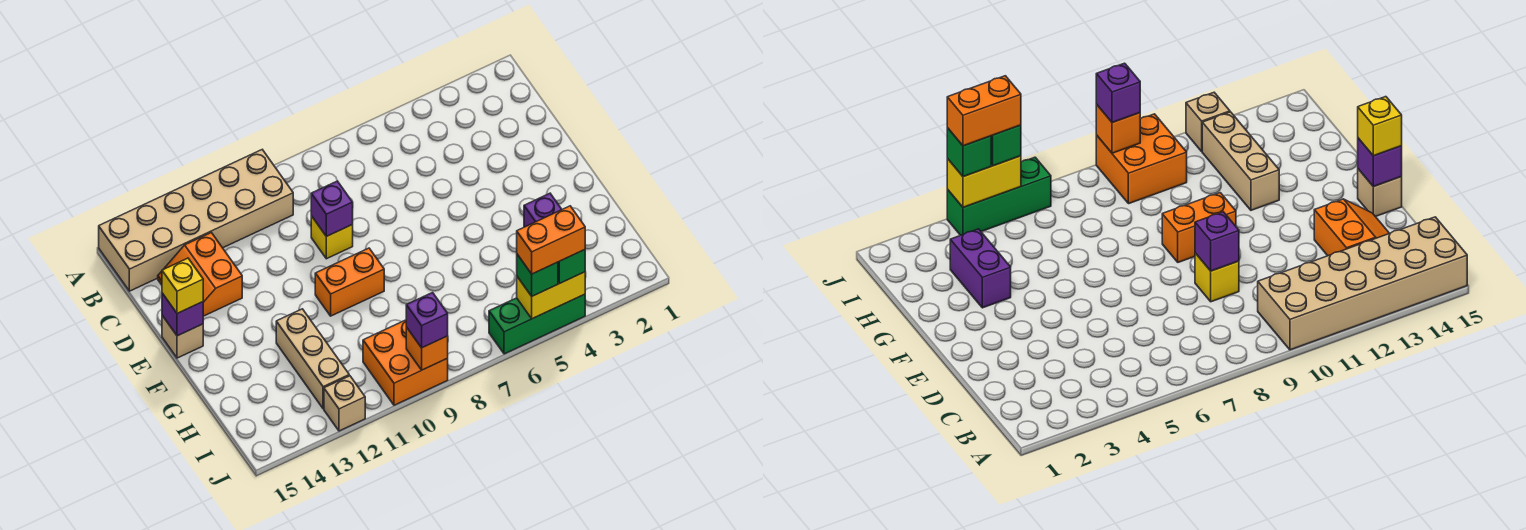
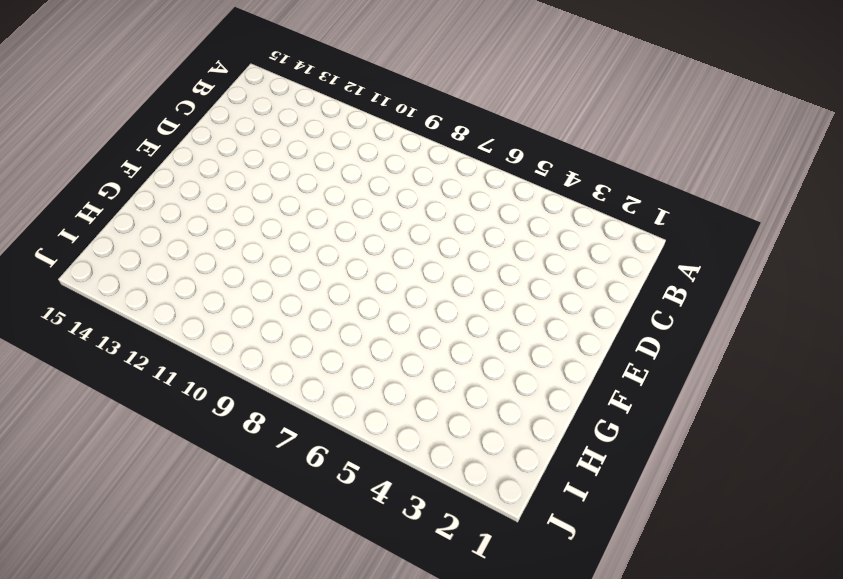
none -> tan 2x6 brick [99,150,293,291]
none -> orange 2x2 slope [158,233,242,316]
none -> yellow 1x1 brick [311,216,353,259]

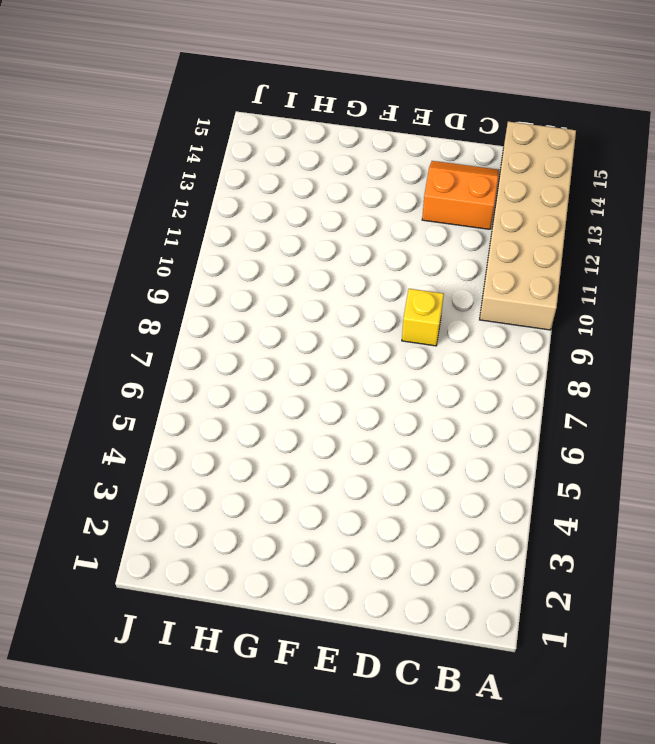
none -> tan 1x1 brick [162,316,203,358]
none -> orange 1x2 brick [315,248,384,316]
none -> purple 1x2 brick [524,193,562,227]

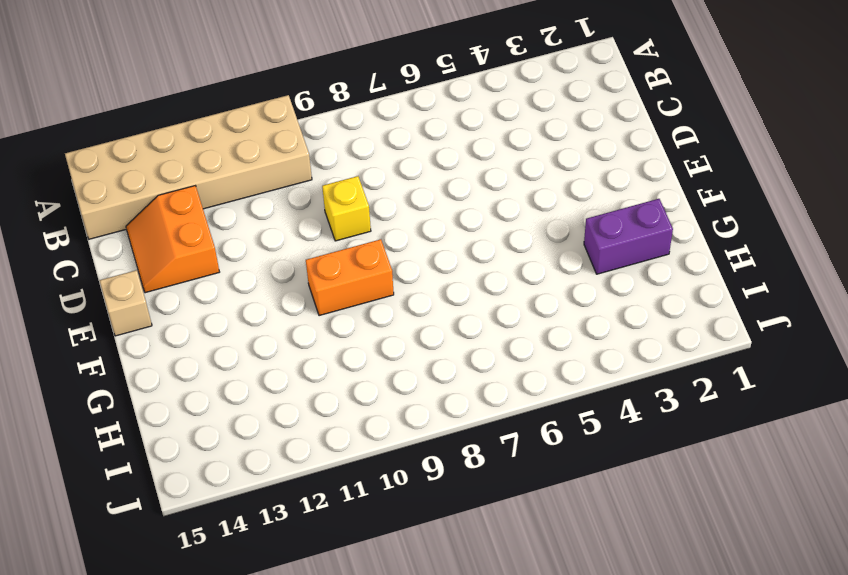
purple 1x2 brick [584,199,673,274] -> purple 1x2 brick turned to [524,193,562,227]
none -> tan 1x3 brick [276,309,349,409]
none -> orange 2x2 brick [363,320,448,405]
none -> green 1x3 brick [489,294,585,354]

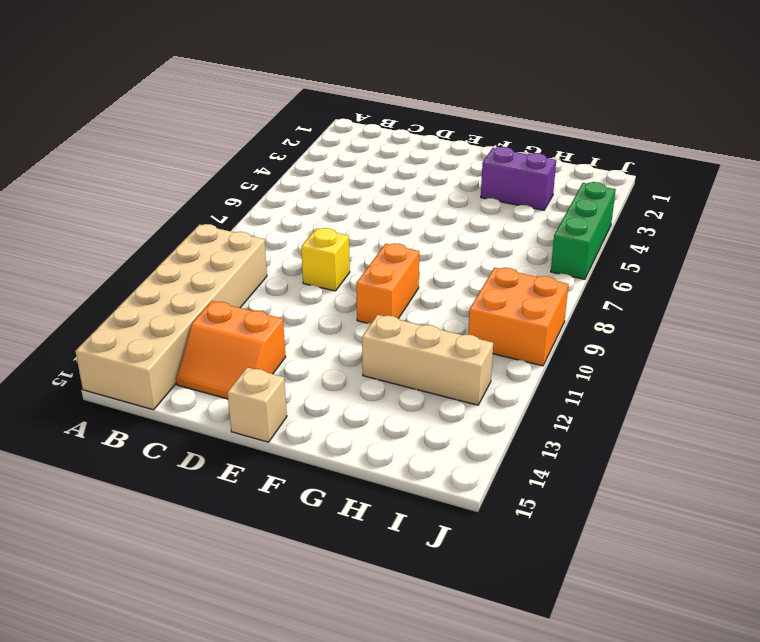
none -> tan 1x1 brick [324,376,365,431]
none -> purple 1x1 brick [311,181,353,237]
none -> purple 1x1 brick [162,293,203,336]

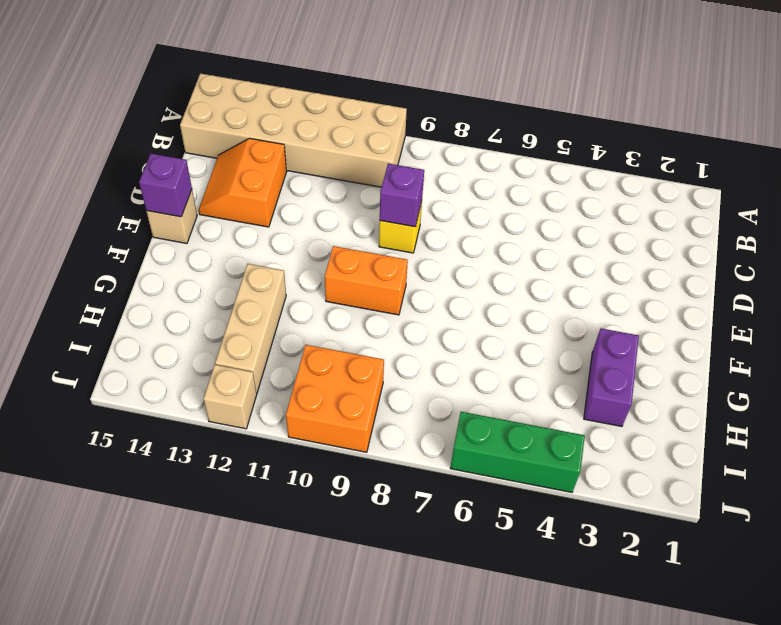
none -> yellow 1x2 brick [517,272,585,319]
none -> orange 1x1 brick [406,327,448,370]
none -> yellow 1x1 brick [162,258,203,313]

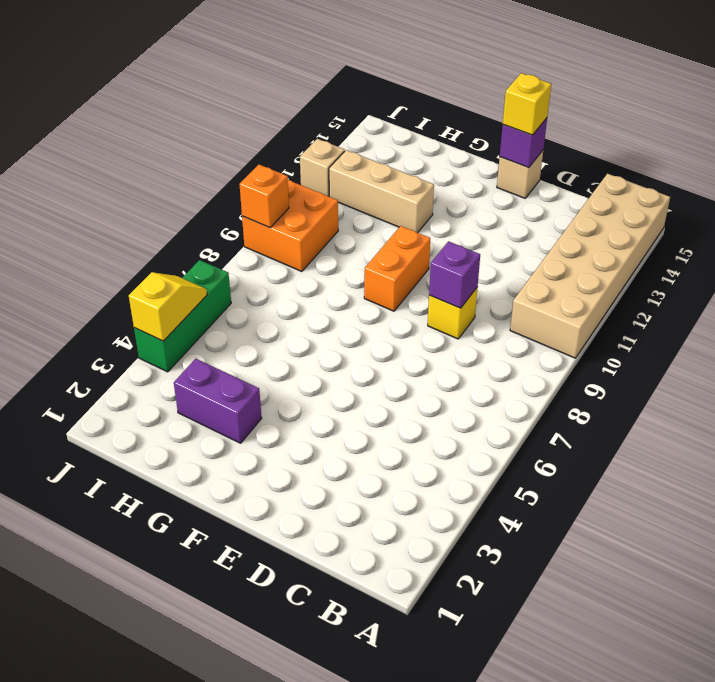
yellow 1x2 slope [129,272,207,341] -> yellow 1x2 brick [517,272,585,319]
none -> orange 2x2 slope [158,233,242,316]
none -> green 1x1 brick [558,250,585,284]
none -> green 1x1 brick [517,254,558,296]

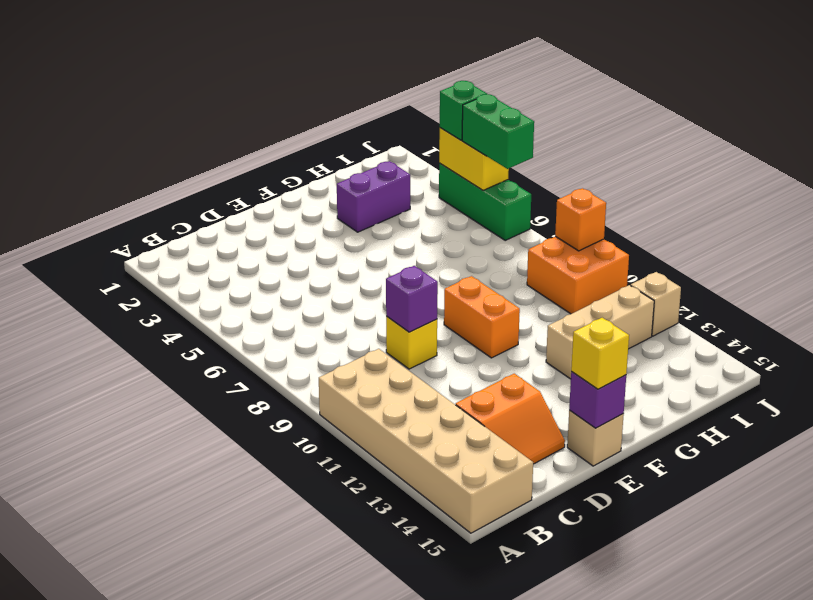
green 1x2 brick [462,94,534,169] -> green 1x1 brick [517,254,558,296]
none -> purple 1x1 brick [406,293,448,348]
none -> orange 1x2 brick [517,206,585,274]

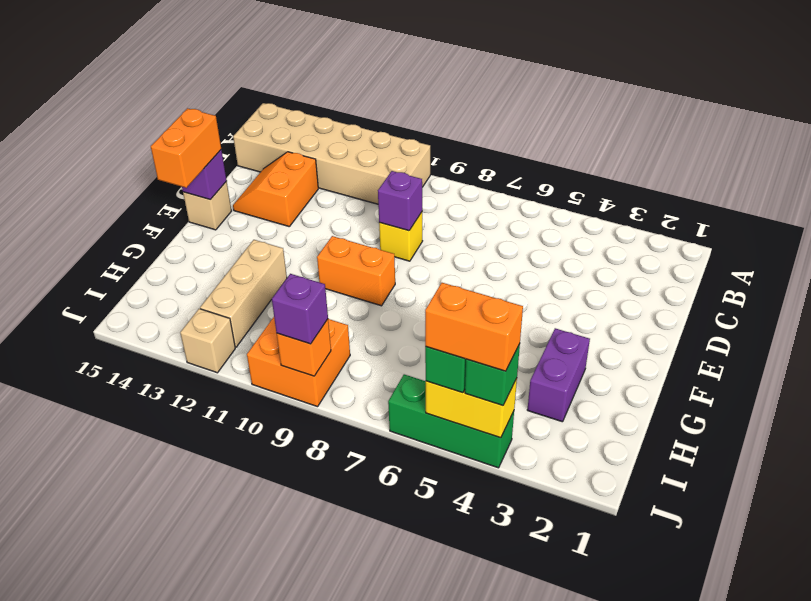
orange 1x2 brick [151,108,221,188] -> yellow 1x1 brick [162,258,203,313]

